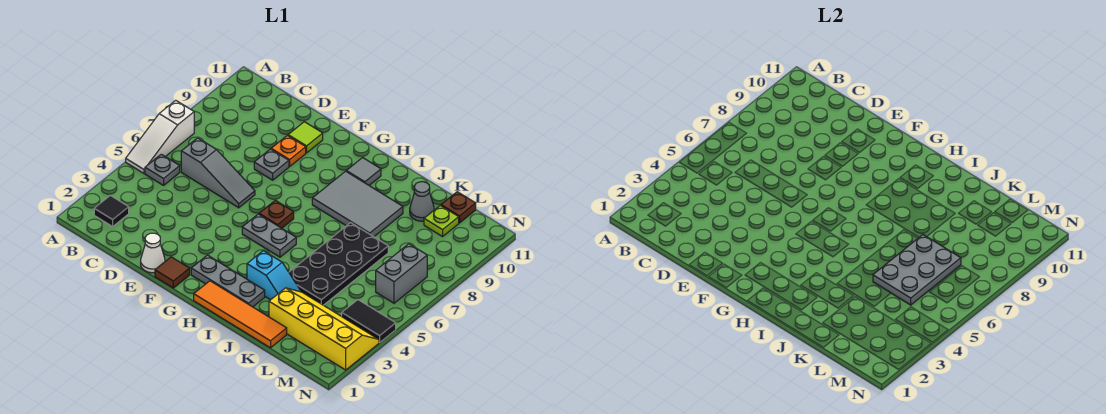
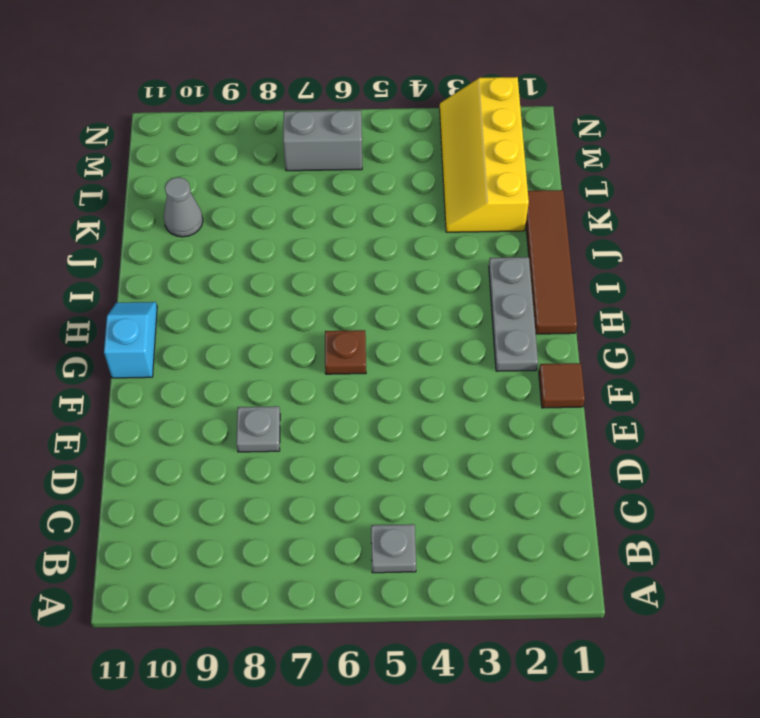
cyan 1x2 slope [104,302,157,378] -> cyan 1x2 slope moved to [247,251,301,300]
brown 1x4 tile [526,190,577,334] -> orange 1x4 tile [194,281,287,348]
none -> white 1x3 slope [126,100,194,173]
none -> black 1x1 tile [94,195,129,226]
none -> grey 1x3 slope [181,138,255,208]

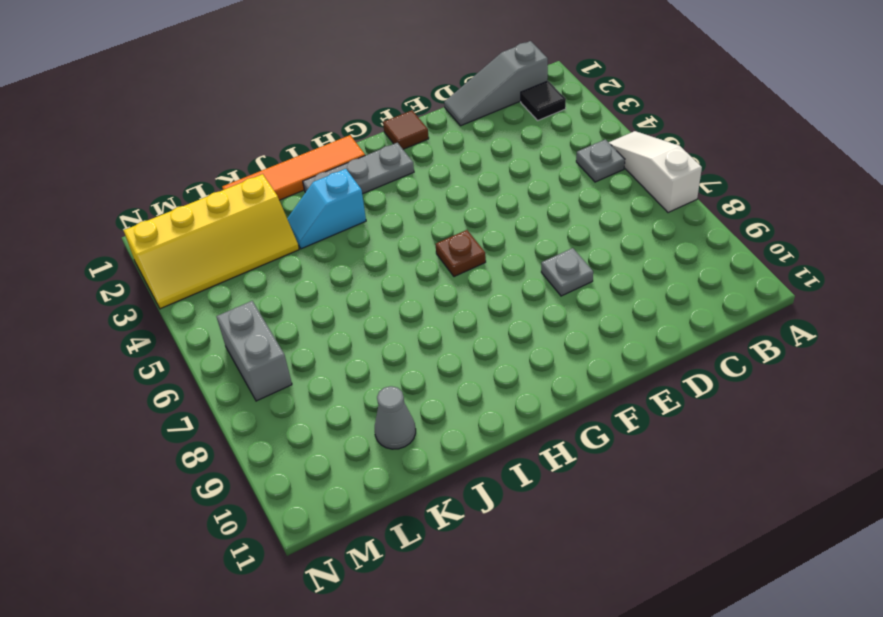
grey 1x3 slope [444,41,548,126] -> grey 1x3 slope moved to [181,138,255,208]
none -> white 1x1 cone [141,233,165,273]
none -> orange 1x1 plate [271,135,306,167]
none -> lime 1x1 tile [288,122,323,153]

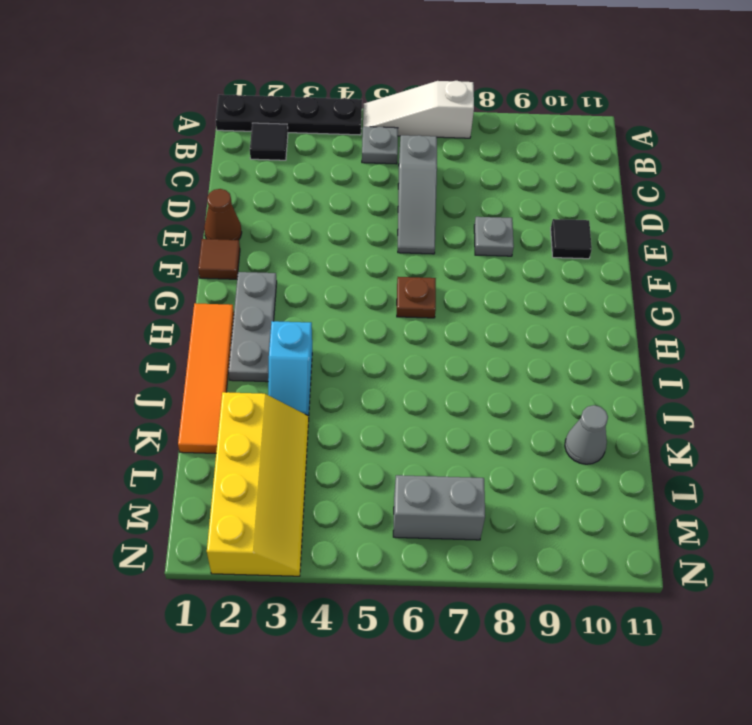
black 1x4 plate [216,95,362,135] -> none
brown 1x1 cone [204,189,242,240] -> white 1x1 cone [141,233,165,273]
black 1x1 tile [551,219,592,259] -> lime 1x1 tile [288,122,323,153]
none -> orange 1x1 plate [271,135,306,167]
none -> grey 1x2 plate [242,214,296,257]
none -> grey 2x3 tile [312,171,403,237]

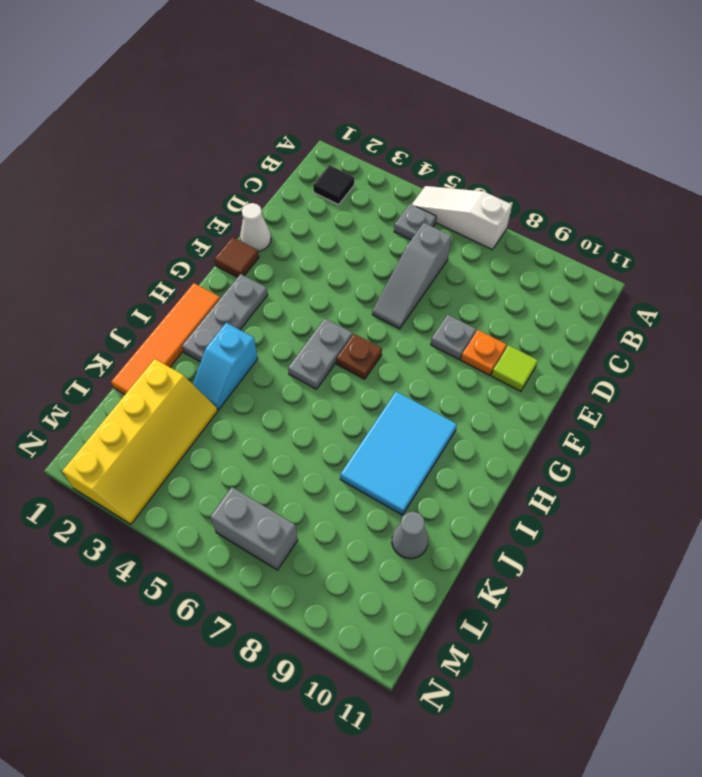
cyan 2x3 tile [340,392,457,515] -> grey 2x3 tile [312,171,403,237]
none -> grey 1x1 tile [346,158,381,185]
none -> black 2x4 plate [289,223,388,305]
none -> lime 1x1 plate [424,205,459,237]

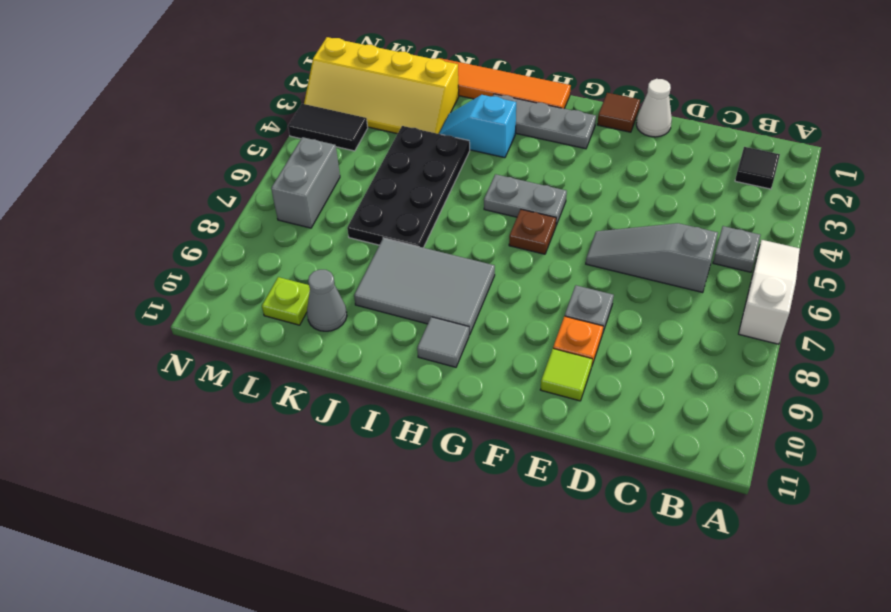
none -> brown 1x1 plate [441,192,476,223]
none -> grey 2x3 plate [873,235,961,305]

